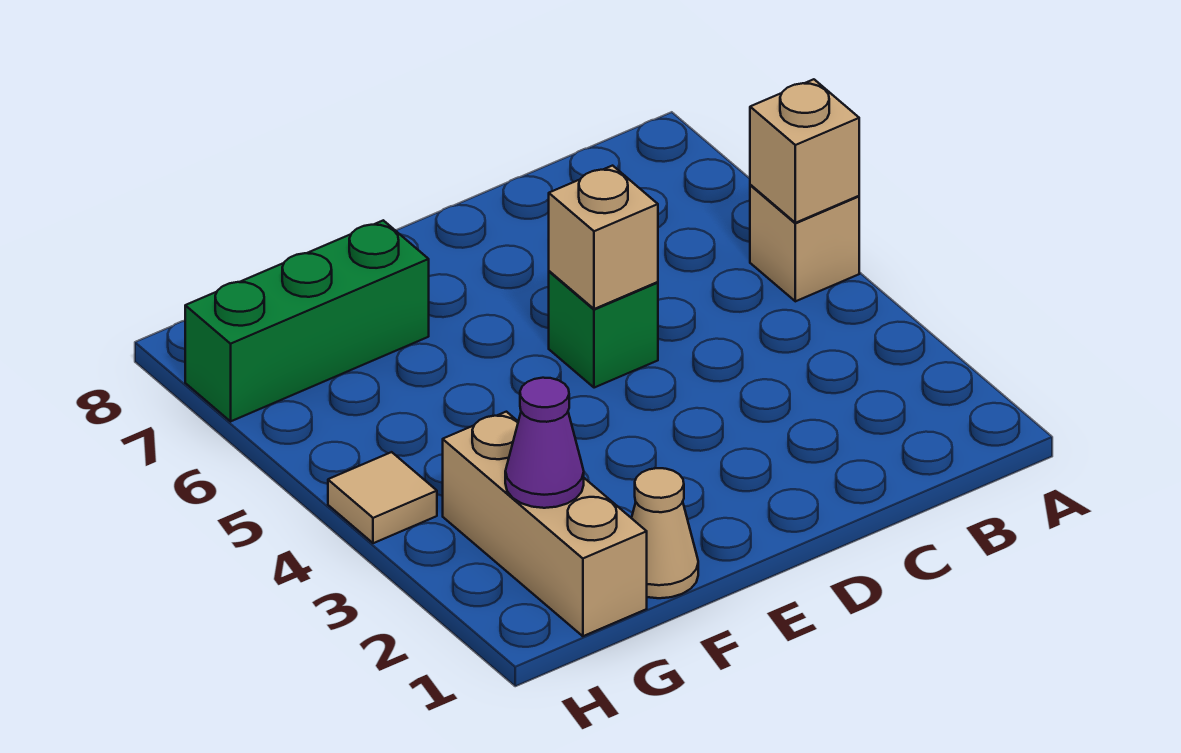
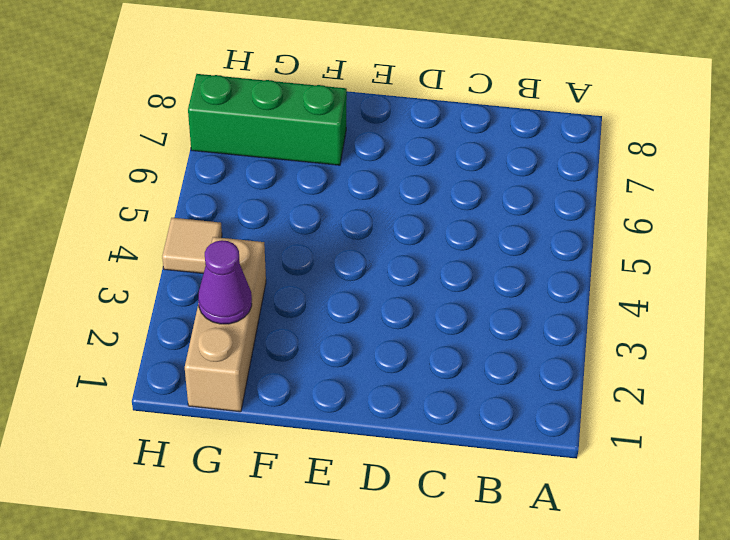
none -> tan 1x1 brick [750,185,859,301]
none -> green 1x1 brick [549,271,658,388]

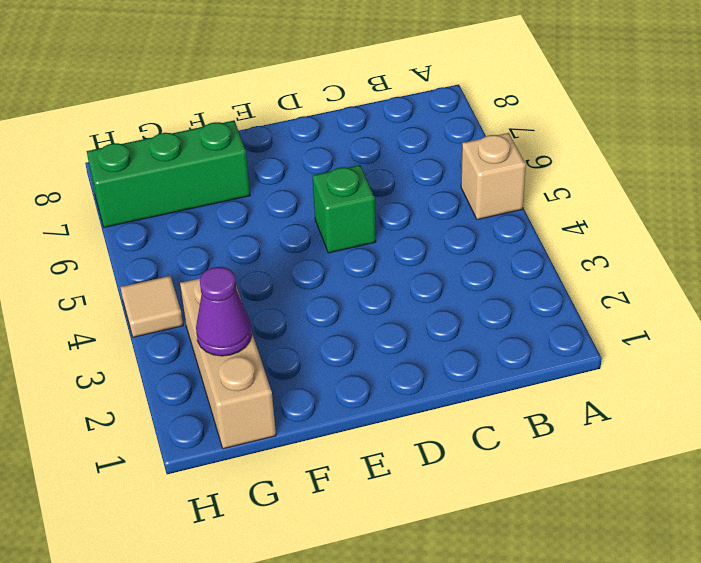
none -> tan 1x1 cone [632,468,698,598]
none -> tan 1x1 brick [750,79,859,223]

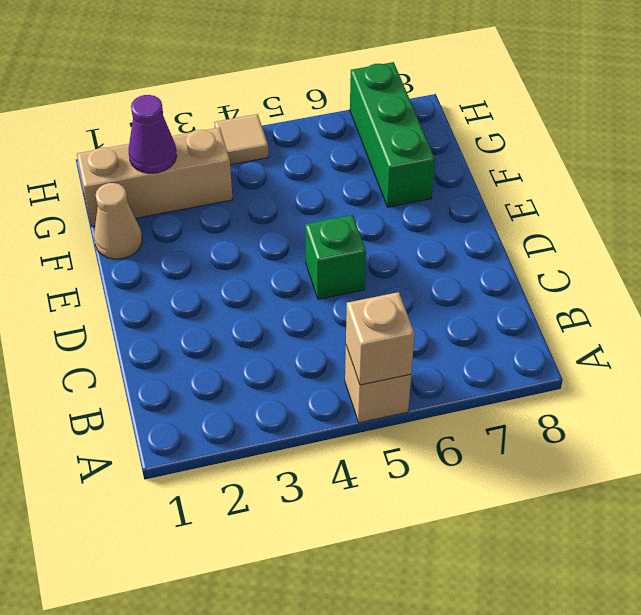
none -> tan 1x1 brick [549,166,658,309]

